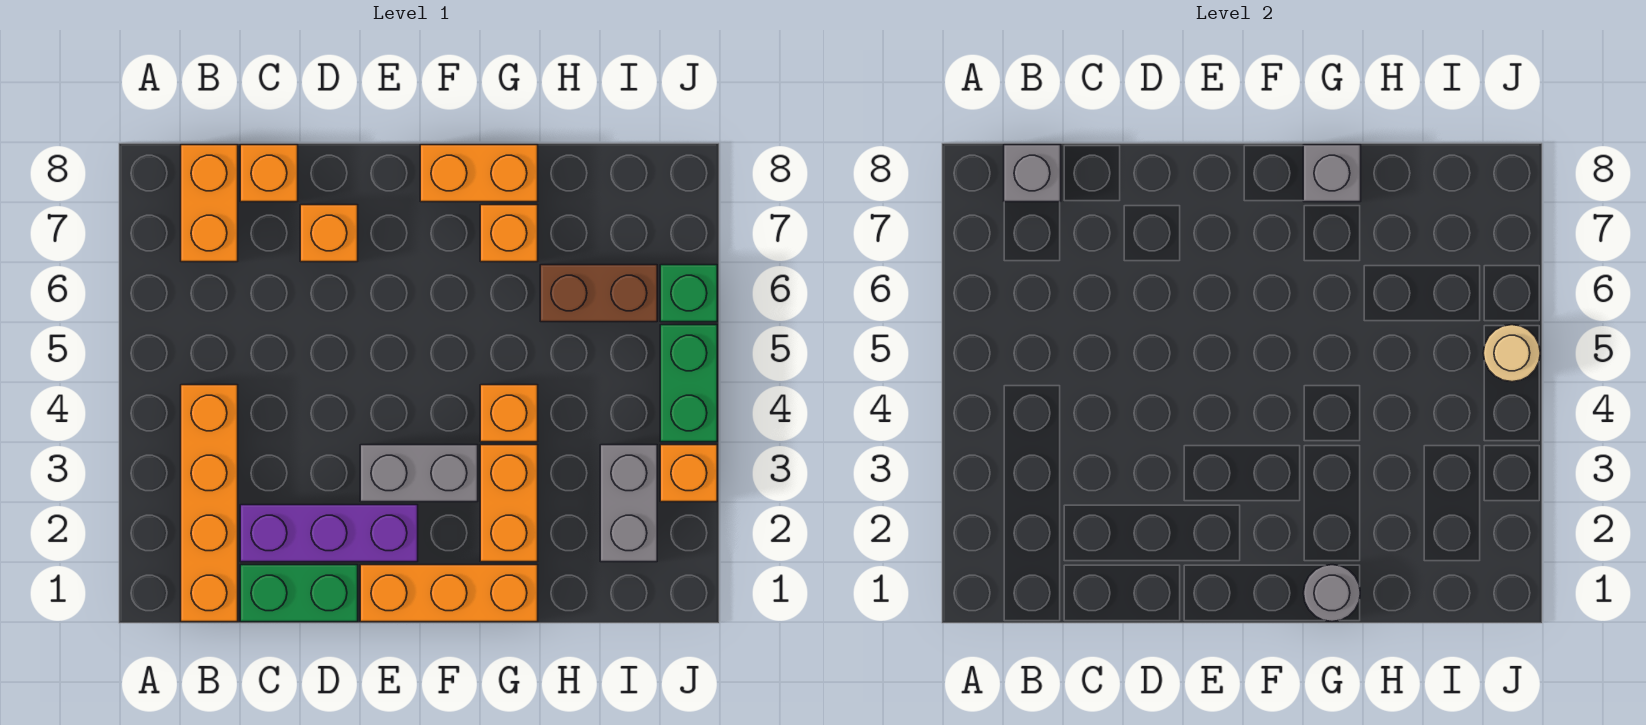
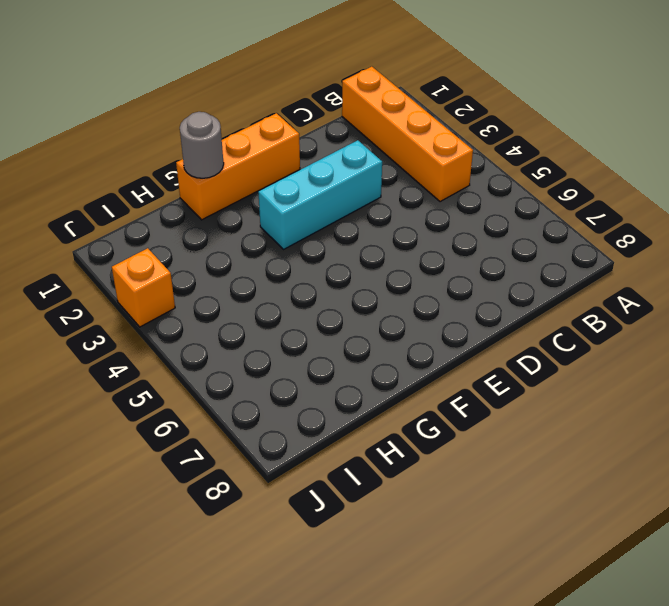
cyan 1x3 brick [258,140,382,250] -> grey 1x2 brick [360,445,478,502]
none -> orange 1x2 brick [181,145,238,262]
none -> green 1x2 brick [240,565,358,622]
none -> purple 1x3 brick [240,505,418,562]

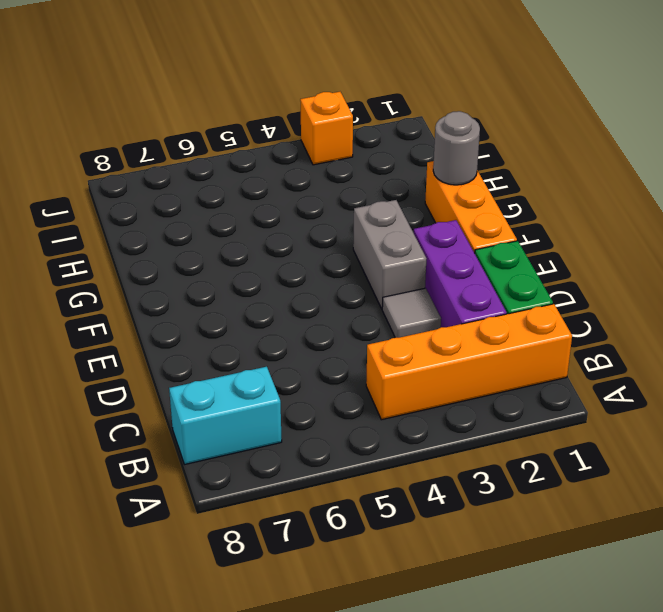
cyan 1x2 brick [169,367,282,464] -> orange 1x2 brick [181,145,238,262]
grey 1x1 tile [382,288,441,338] -> none
none -> orange 1x1 brick [240,145,298,202]
none -> orange 1x1 brick [300,205,358,262]
none -> orange 1x2 brick [420,145,538,202]

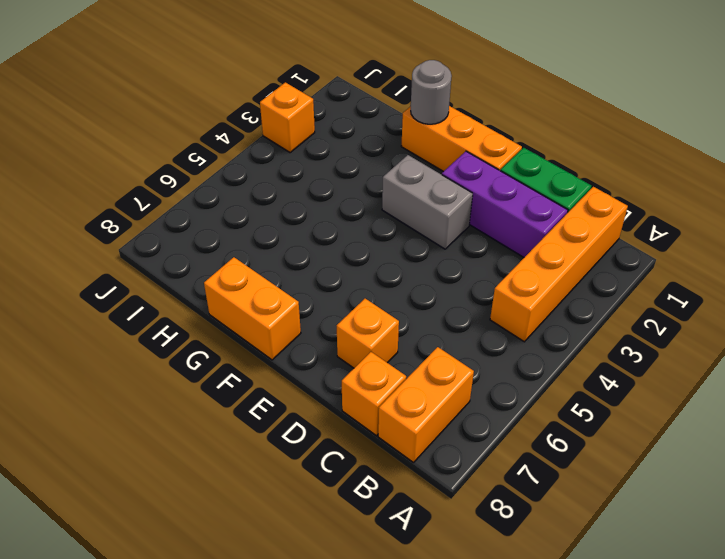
none -> orange 1x2 brick [480,445,538,562]
none -> orange 1x1 brick [480,385,538,442]
none -> orange 1x1 brick [480,205,538,262]

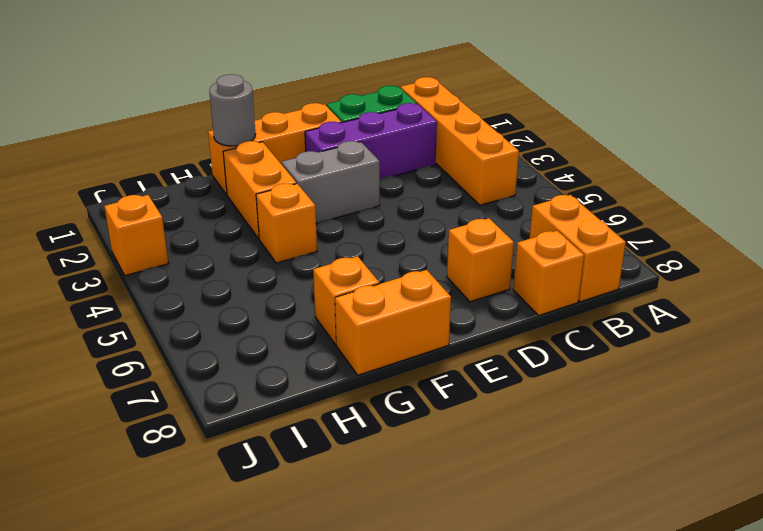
none -> brown 1x2 brick [540,265,657,322]
none -> grey 1x2 brick [600,445,657,562]
none -> green 1x2 brick [660,325,717,442]

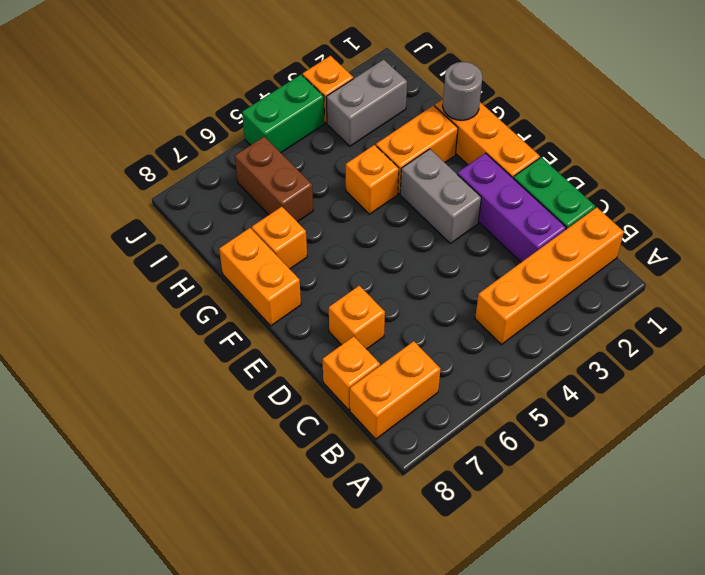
none -> green 1x1 brick [660,265,717,322]
none -> grey 1x1 brick [1004,145,1061,202]
none -> grey 1x1 brick [1303,145,1361,202]

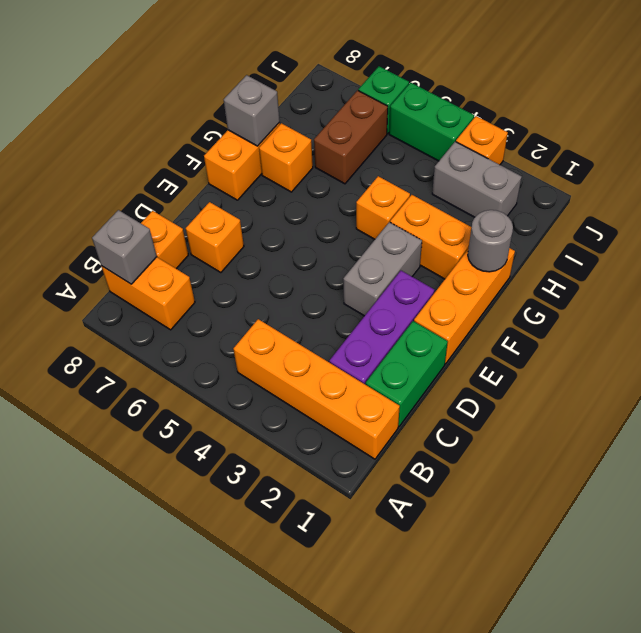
none -> tan 1x1 round brick [1483,325,1540,382]

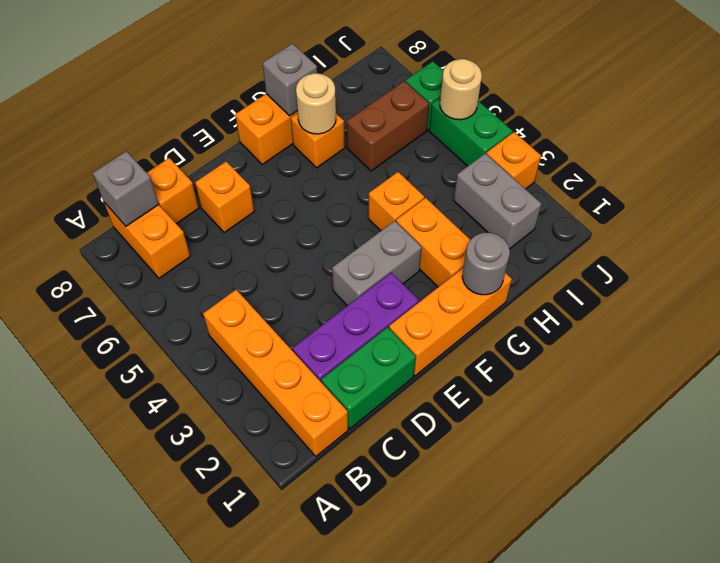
tan 1x1 round brick [296,73,336,134] -> none

